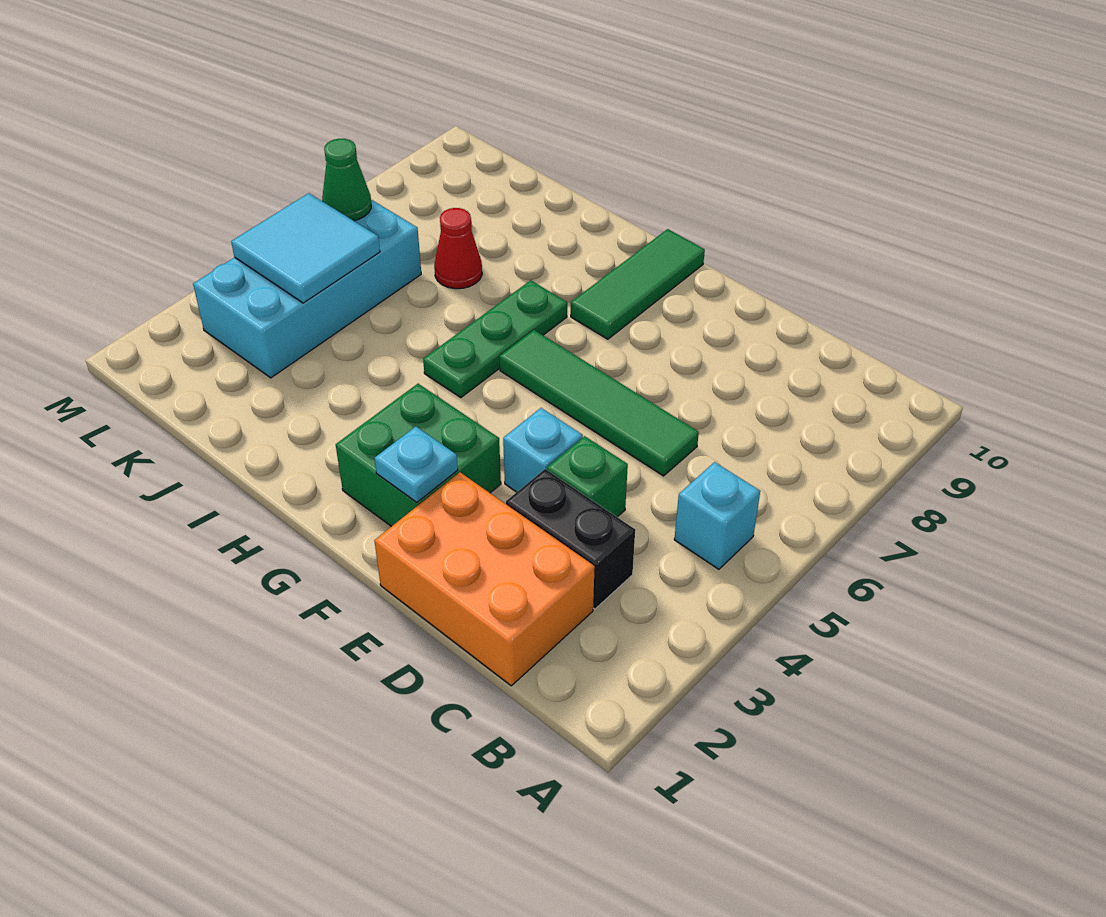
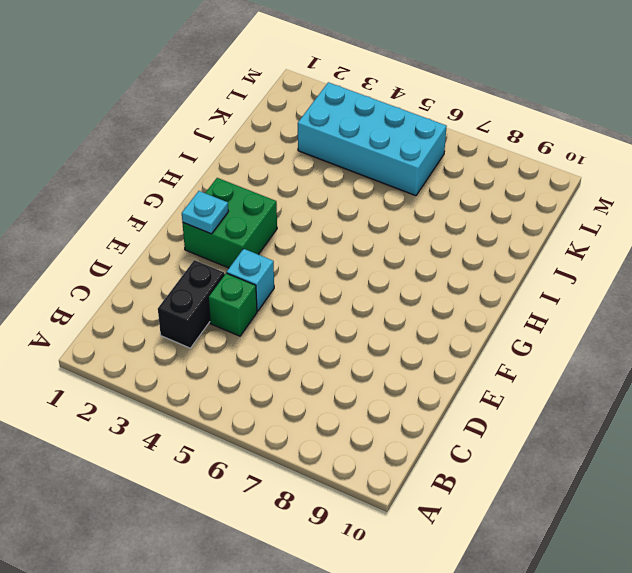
none -> cyan 1x1 brick [674,462,760,569]
none -> orange 2x3 brick [374,472,595,686]
none -> green 1x4 tile [499,330,699,476]

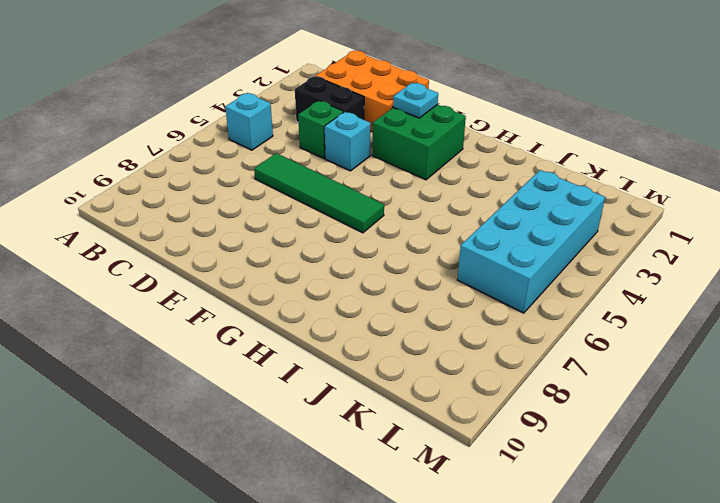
none -> green 1x3 tile [571,229,705,339]
none -> green 1x3 plate [423,280,567,398]
none -> red 1x1 cone [434,208,482,289]

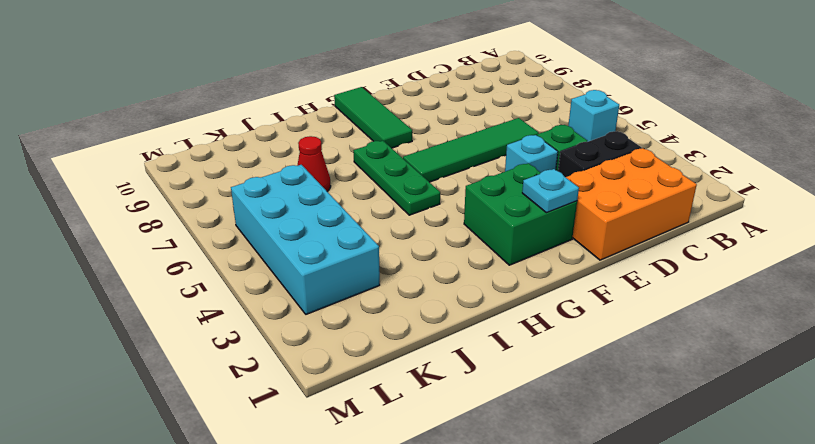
none -> cyan 2x2 tile [231,193,380,303]
none -> green 1x1 cone [322,139,371,221]

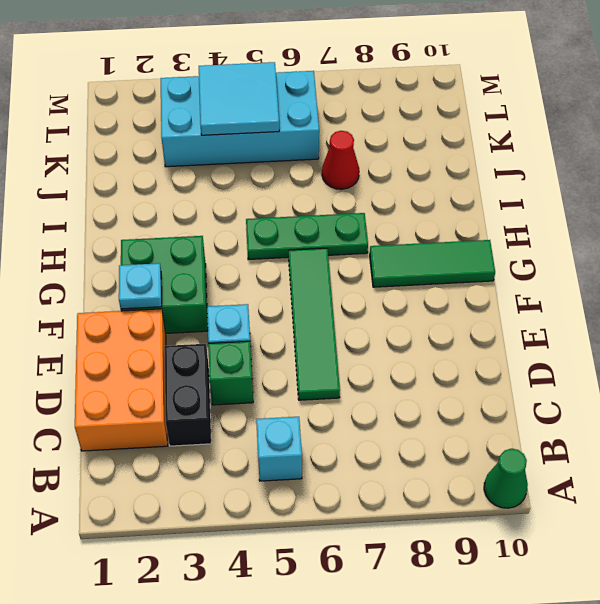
green 1x1 cone [484,449,528,508] -> green 1x1 cone moved to [322,139,371,221]

